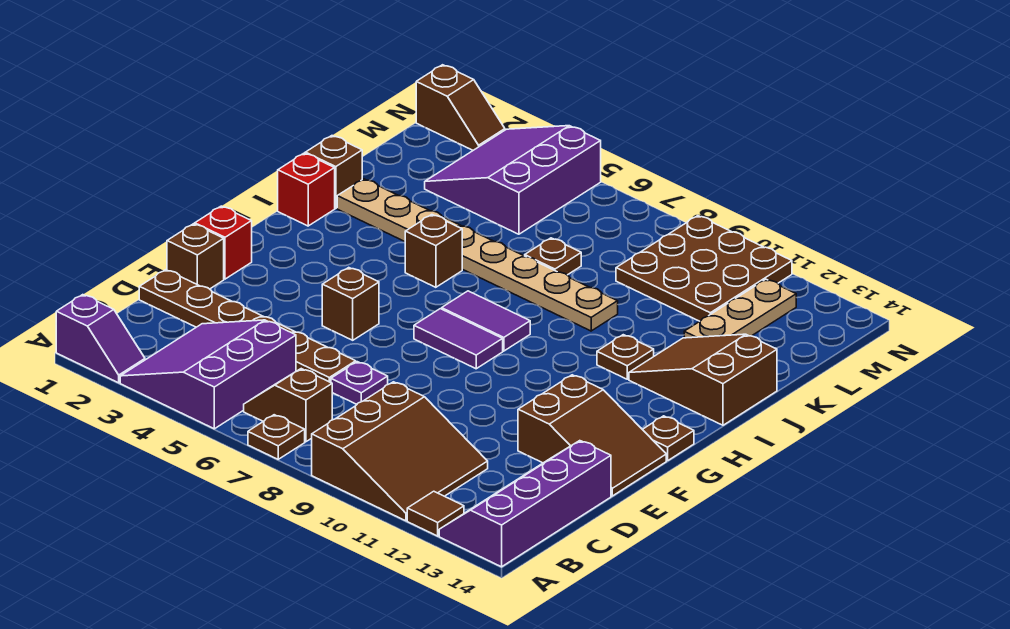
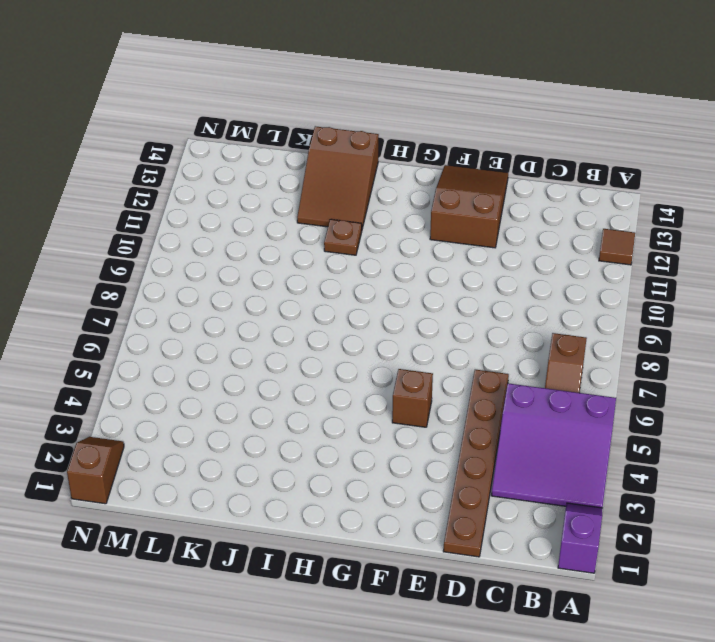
none -> brown 1x1 plate [248,415,305,459]
none -> brown 3x3 slope [312,382,488,521]
none -> purple 2x4 slope [439,441,611,567]

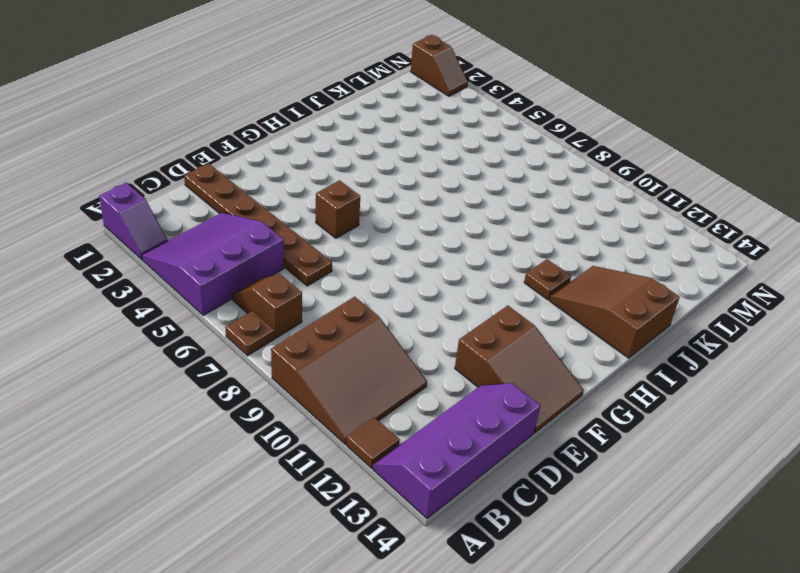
none -> purple 1x1 plate [331,362,388,404]
none -> brown 1x1 brick [167,224,224,289]
none -> red 1x1 brick [195,206,252,279]

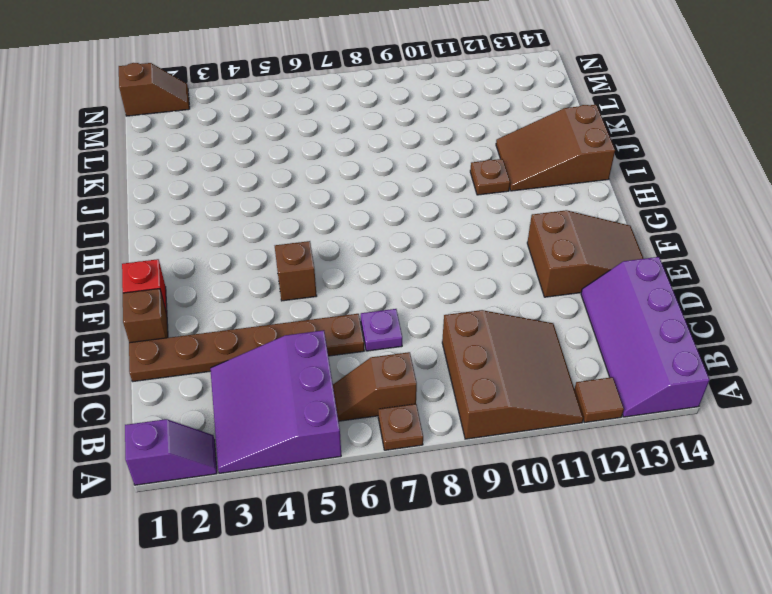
none -> purple 1x2 tile [414,309,503,369]
none -> brown 1x1 plate [642,416,694,461]
none -> purple 1x2 tile [442,291,530,351]

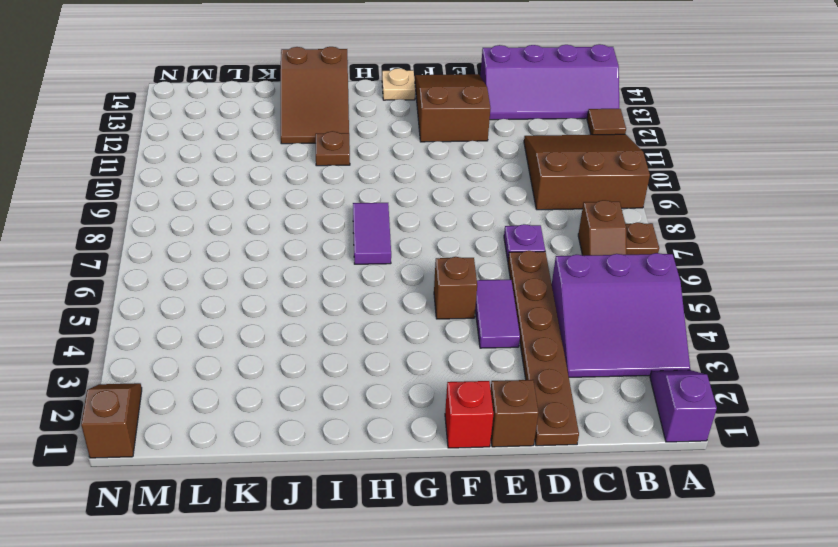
purple 1x2 tile [475,280,520,348] -> purple 1x2 tile moved to [414,309,503,369]
tan 1x1 plate [382,68,415,100] -> brown 1x1 plate [642,416,694,461]
none -> red 1x1 brick [278,153,335,226]
none -> brown 1x1 brick [405,215,462,287]
none -> brown 1x1 brick [305,136,362,208]

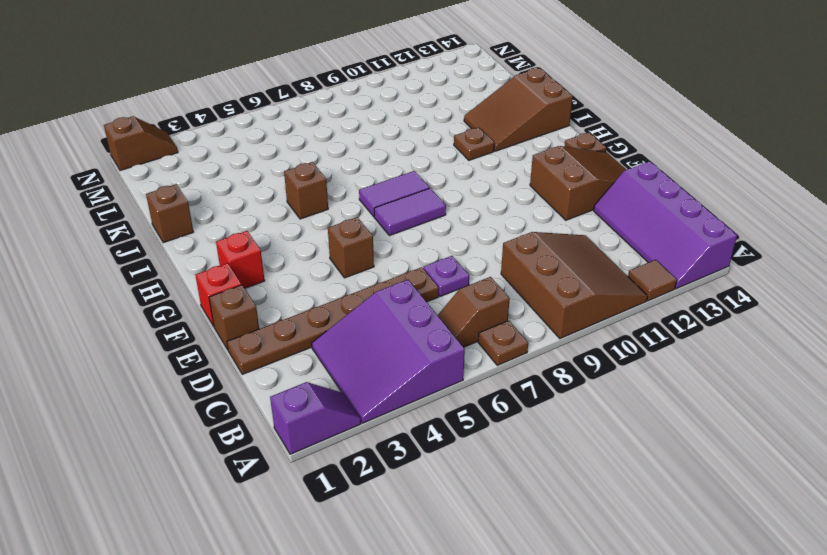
red 1x1 brick [216,231,265,288] -> red 1x1 brick moved to [278,153,335,226]
none -> tan 1x8 plate [337,179,618,331]
none -> brown 1x1 plate [525,238,581,275]
none -> tan 1x3 plate [684,279,796,338]

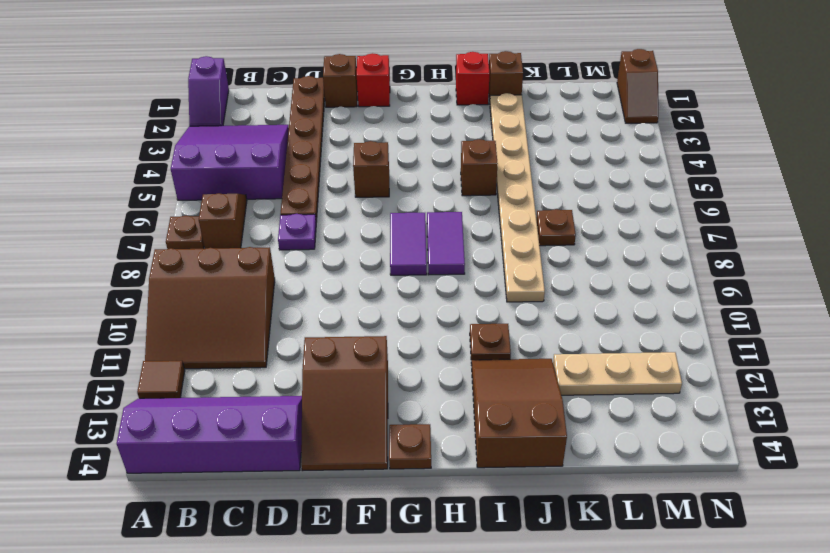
none -> purple 3x3 slope [425,126,601,234]
none -> brown 3x3 plate [616,216,792,321]

